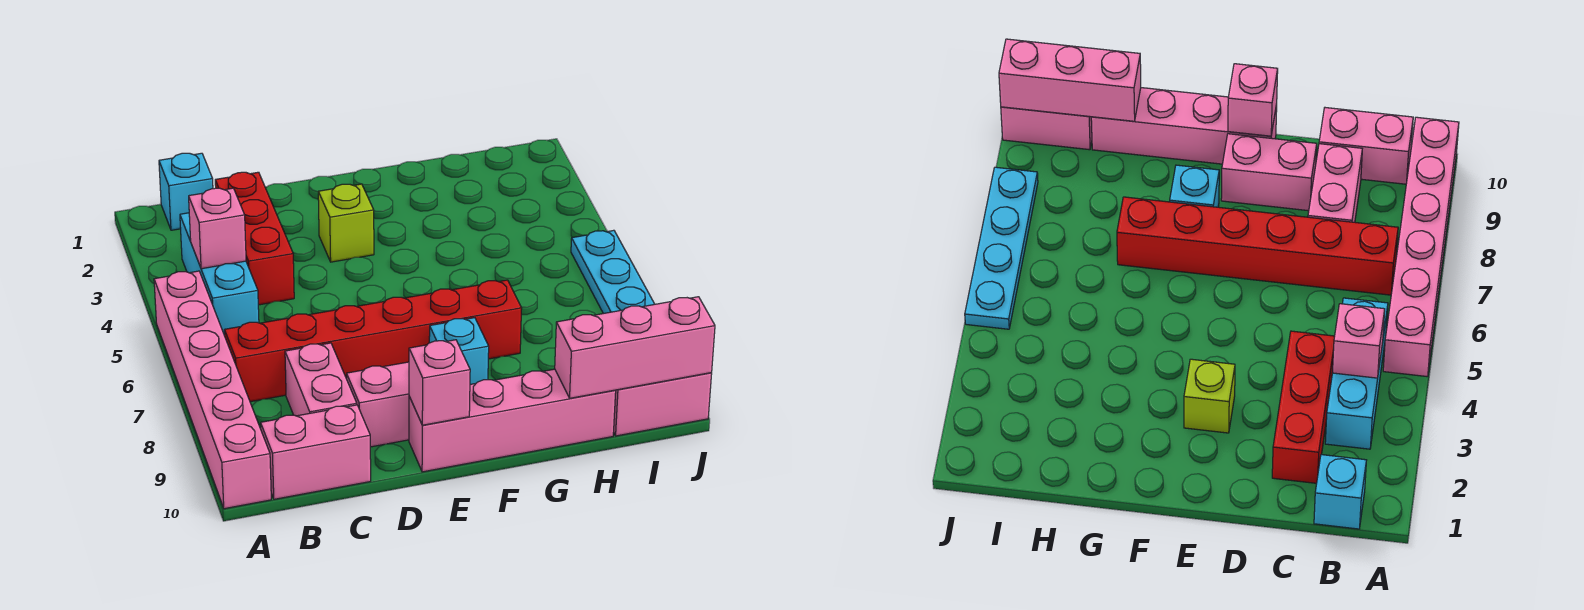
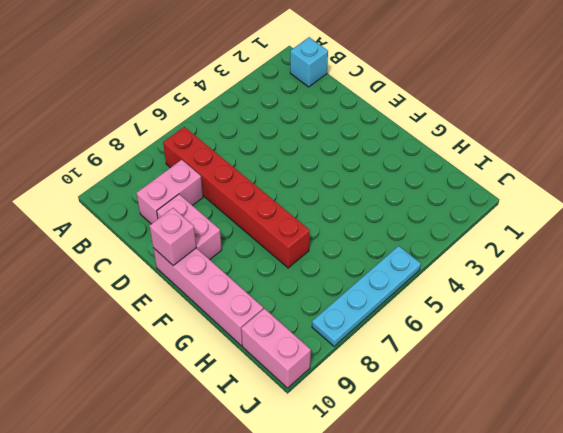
none -> pink 1x6 brick [154,271,271,509]
none -> cyan 1x3 brick [180,213,259,336]
none -> pink 1x2 brick [261,405,371,499]

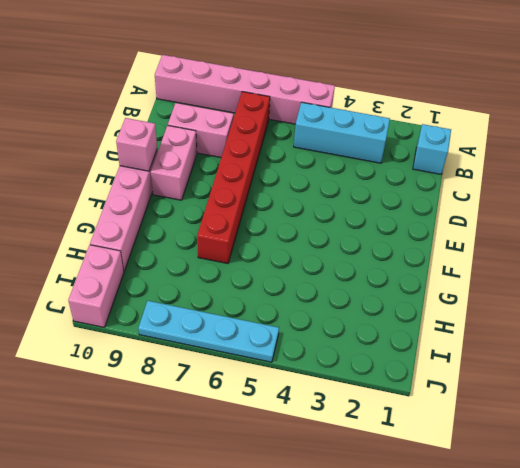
none -> pink 1x2 brick [261,405,371,499]
none -> red 1x3 brick [215,172,294,305]
none -> lime 1x1 brick [318,184,374,262]

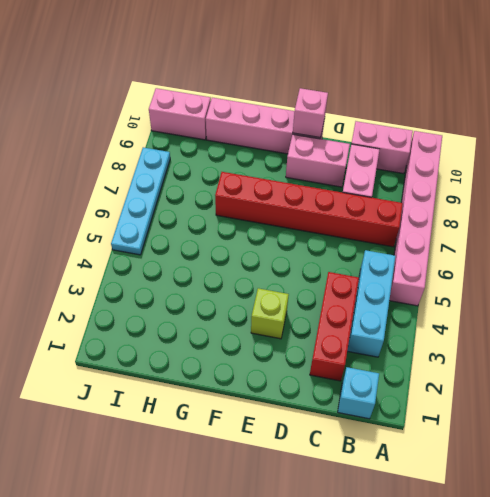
none -> cyan 1x1 brick [429,318,489,384]
none -> pink 1x1 brick [189,188,246,269]
none -> pink 1x3 brick [555,297,715,398]

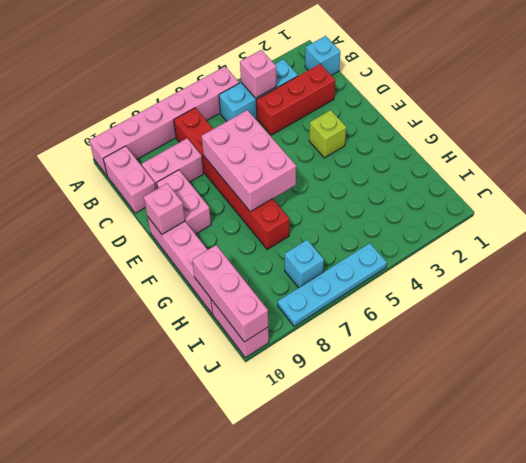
pink 2x3 brick [202,110,296,212] -> none
cyan 1x1 brick [285,240,324,288] -> cyan 1x1 brick moved to [429,318,489,384]

